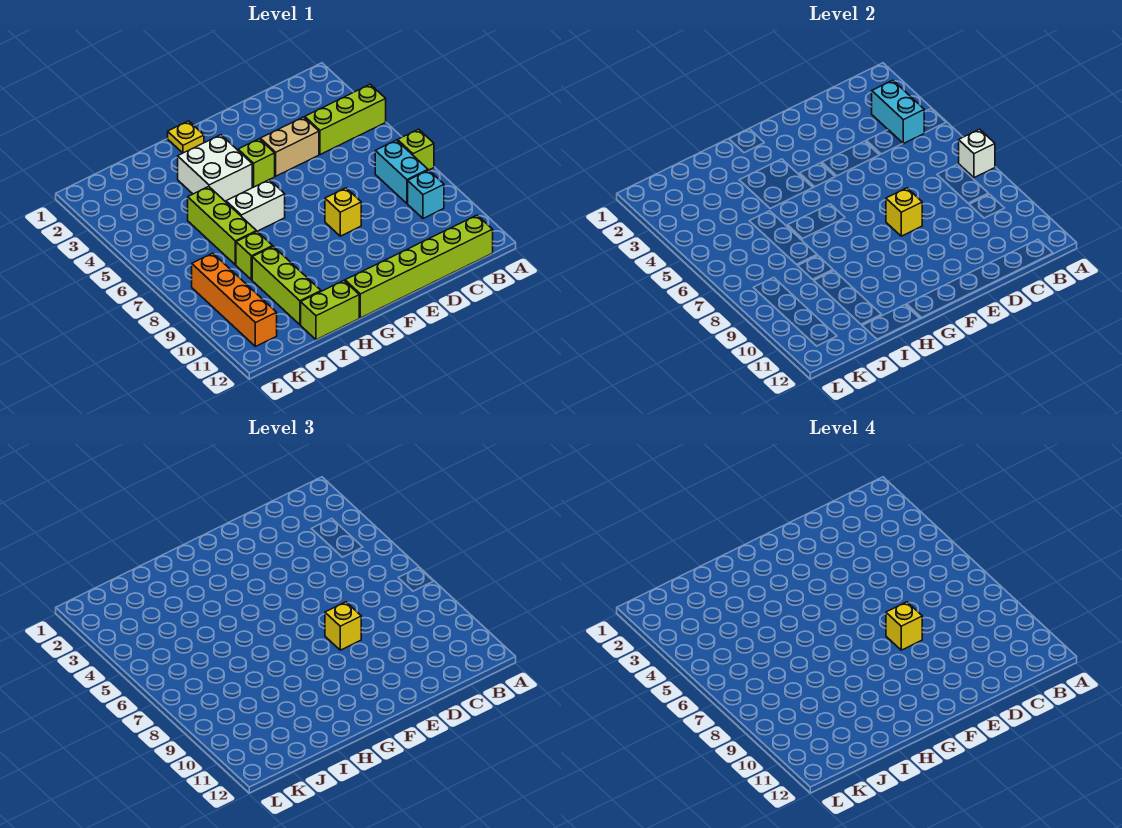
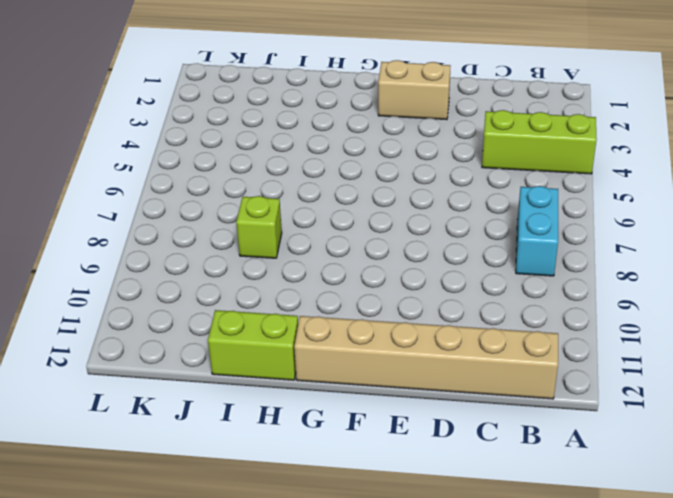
tan 1x6 brick [294,316,558,399] -> lime 1x6 brick [345,215,493,318]
tan 1x2 brick [378,60,451,120] -> tan 1x2 brick moved to [260,117,319,176]
none -> lime 1x1 brick [398,129,434,170]
none -> cyan 1x1 brick [408,170,444,218]
none -> yellow 1x1 brick [325,188,361,236]

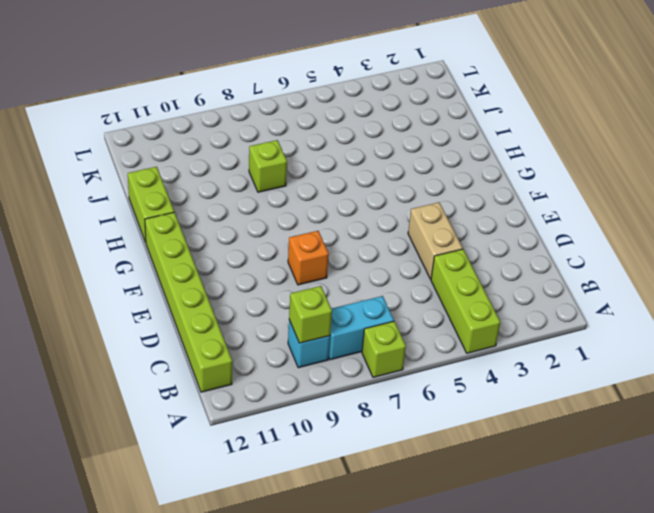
lime 1x1 brick [289,286,332,343] -> lime 1x1 brick moved to [238,139,275,187]
orange 1x1 brick [288,231,329,285] -> yellow 1x1 brick [325,188,361,236]
none -> yellow 1x1 plate [168,121,204,153]
none -> white 2x2 brick [178,135,252,201]
none -> white 1x2 brick [226,180,285,232]

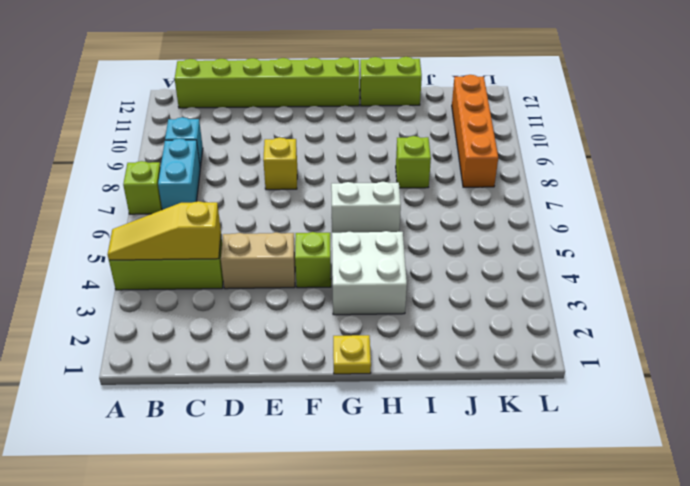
yellow 1x3 slope [108,201,221,260] -> cyan 1x2 brick [872,80,924,144]
none -> lime 1x3 brick [188,187,256,265]
none -> lime 1x3 brick [252,246,321,325]
none -> white 1x1 brick [959,129,995,178]

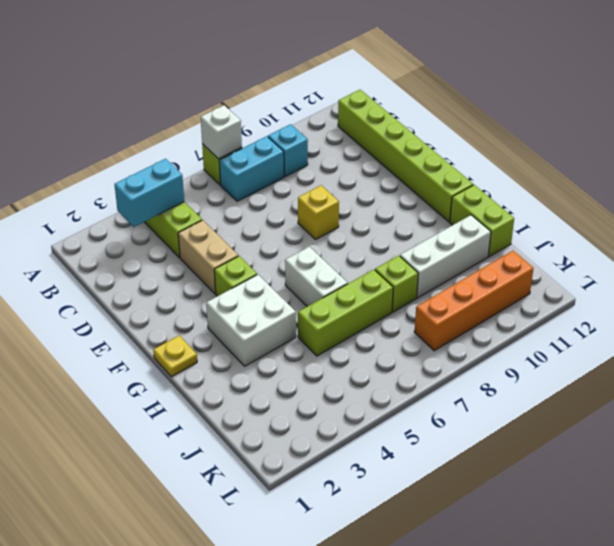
white 1x3 brick [400,215,491,298] -> lime 1x3 brick [252,246,321,325]
none -> yellow 1x1 brick [886,188,922,236]
none -> yellow 1x1 brick [325,602,361,650]
none -> yellow 1x1 brick [886,602,922,650]

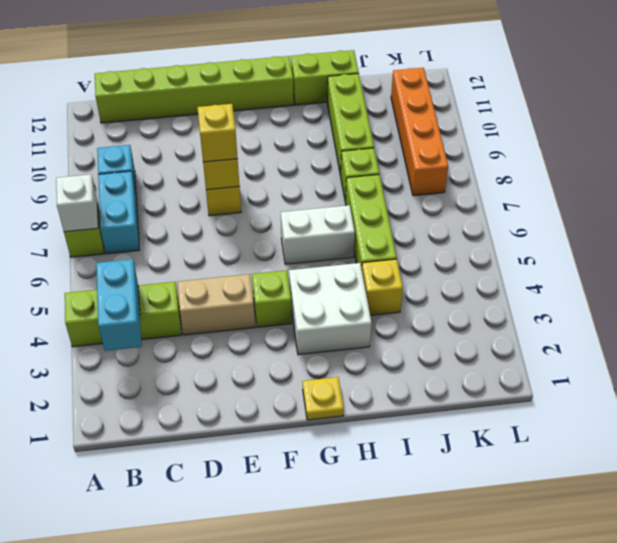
yellow 1x1 brick [362,259,403,315] -> yellow 1x1 brick moved to [886,602,922,650]

